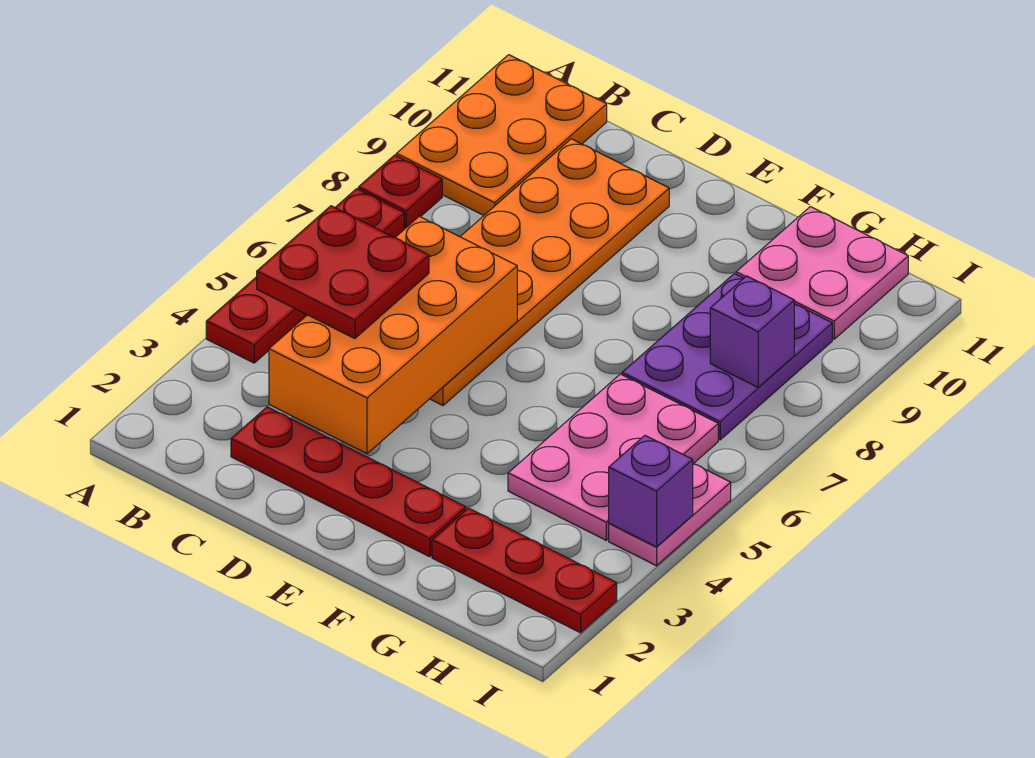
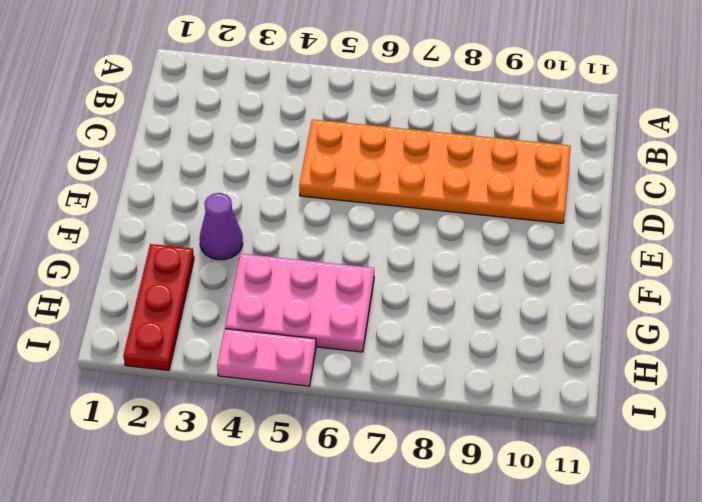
purple 1x1 cone [200,193,243,260] -> none
none -> red 1x4 plate [206,189,404,363]
none -> red 1x1 plate [358,155,442,228]
none -> orange 2x3 plate [396,55,607,215]

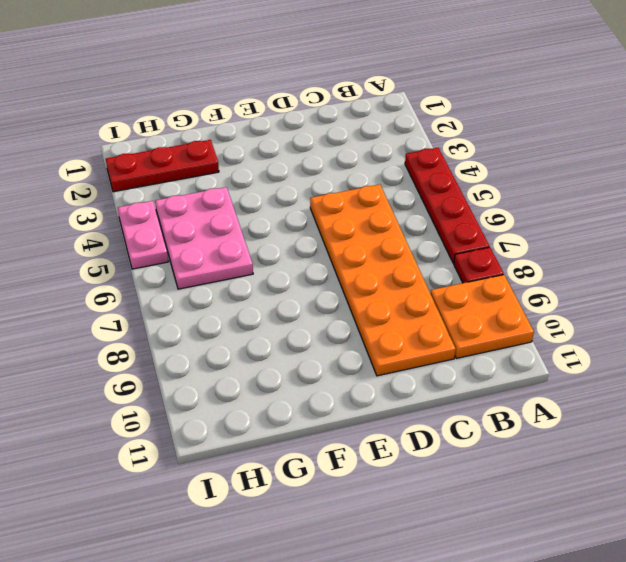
orange 2x2 plate [430,275,534,358] -> orange 2x3 plate [396,55,607,215]
none -> red 1x4 plate [231,407,466,557]
none -> purple 2x3 plate [622,274,832,440]
none -> pink 2x2 plate [736,207,908,339]

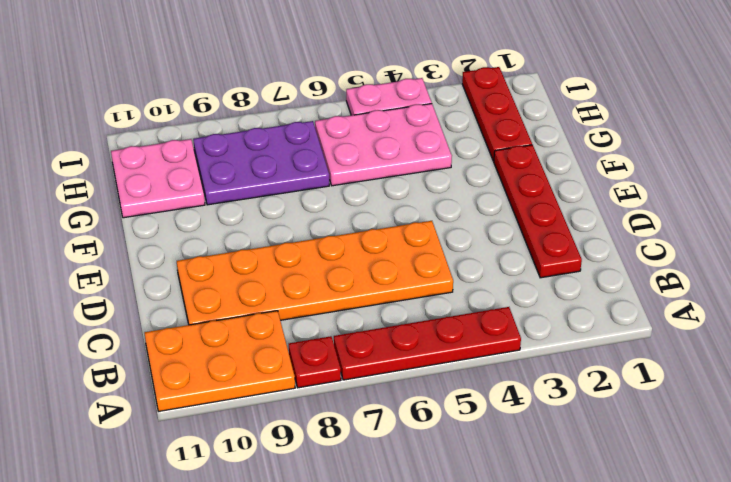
none -> orange 2x4 brick [269,216,517,454]
none -> purple 1x1 brick [710,276,794,388]
none -> purple 1x1 brick [609,436,693,547]

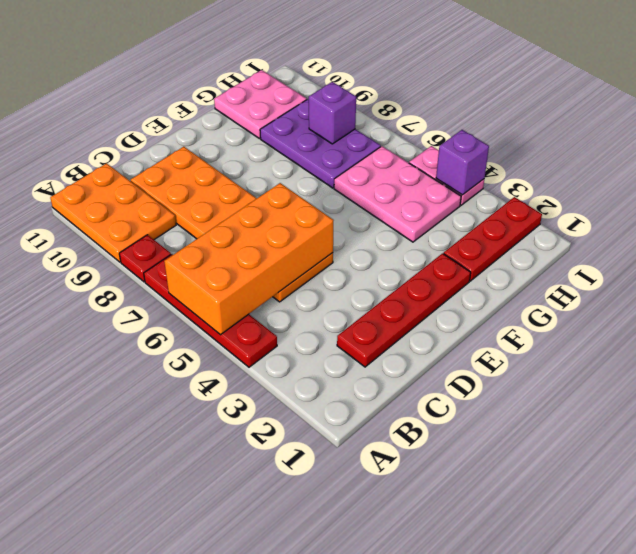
orange 2x4 brick [164,183,334,335] -> orange 2x4 brick turned to [269,216,517,454]
none -> red 2x2 plate [257,206,429,339]

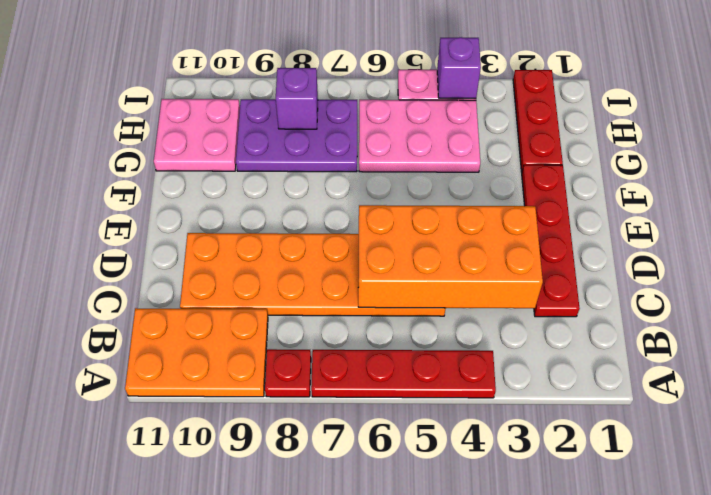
none -> red 2x2 plate [257,206,429,339]

